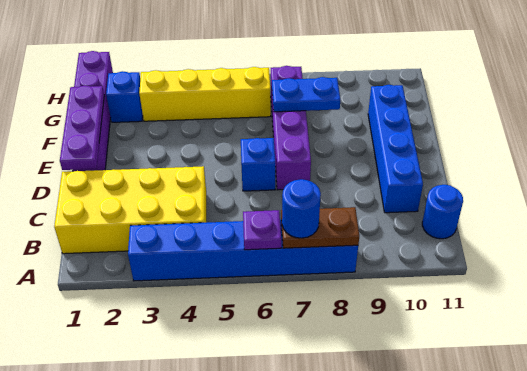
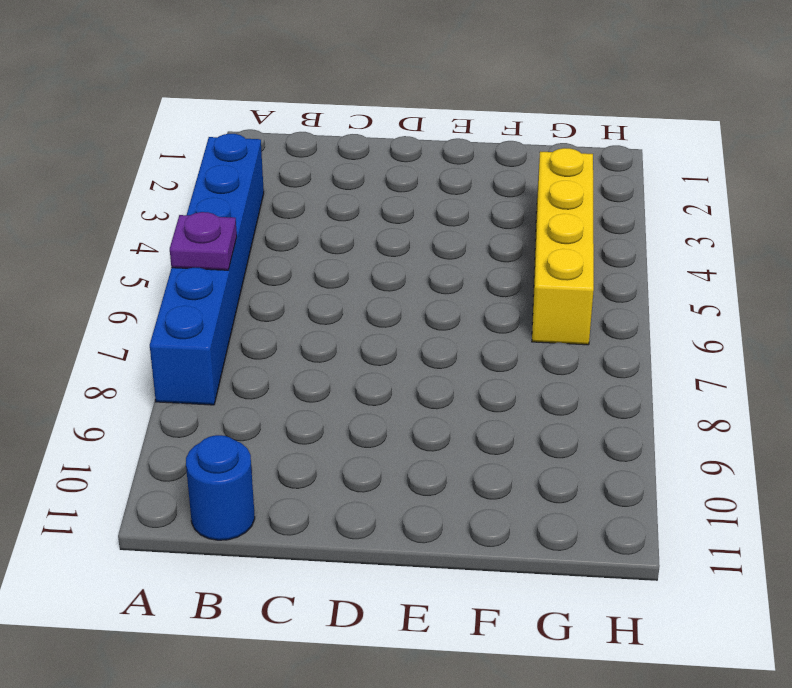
none -> yellow 2x4 brick [54,166,206,254]
none -> blue 1x4 brick [368,85,423,213]
none -> blue 1x1 brick [241,138,275,191]

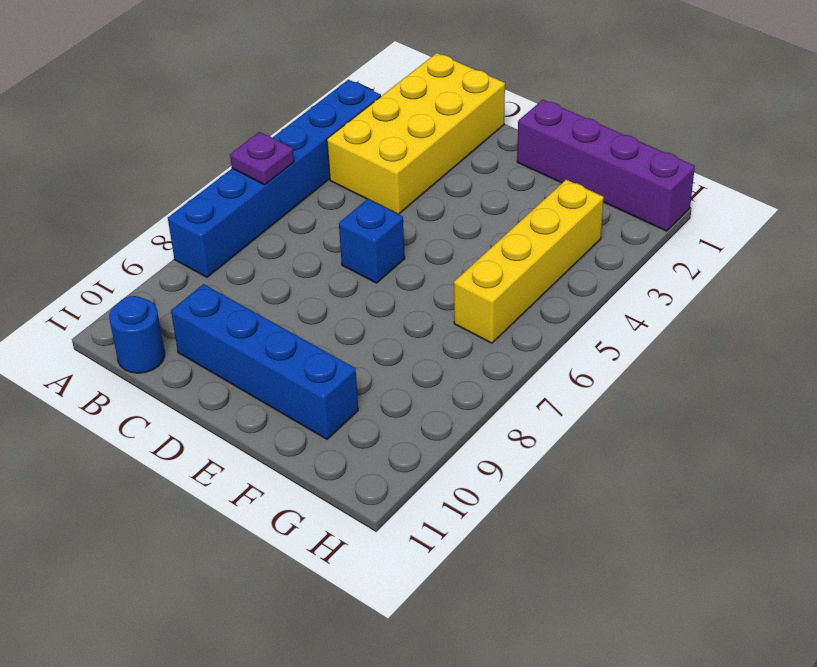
none -> purple 1x4 brick [271,66,311,190]
none -> blue 1x1 brick [106,71,143,122]
none -> brown 1x2 plate [281,207,359,248]

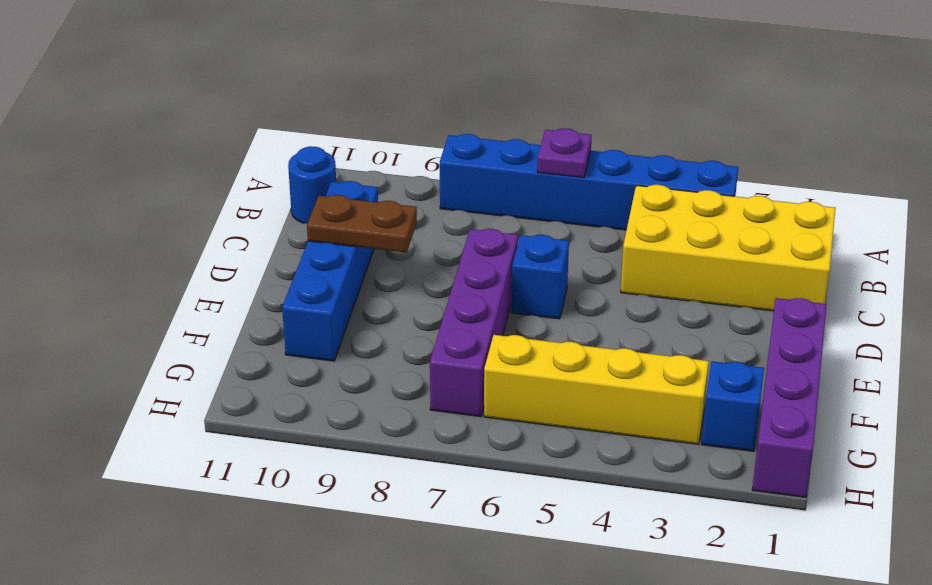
brown 1x2 plate [307,195,417,253] -> brown 1x2 plate moved to [281,207,359,248]
none -> purple 1x3 plate [60,85,104,170]
none -> blue 1x2 plate [272,77,340,112]
none -> blue 1x1 round brick [282,179,321,238]

